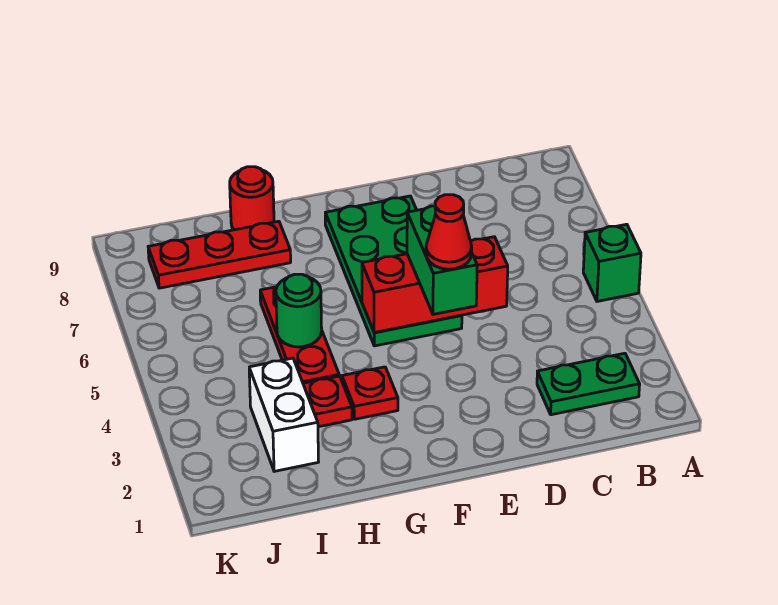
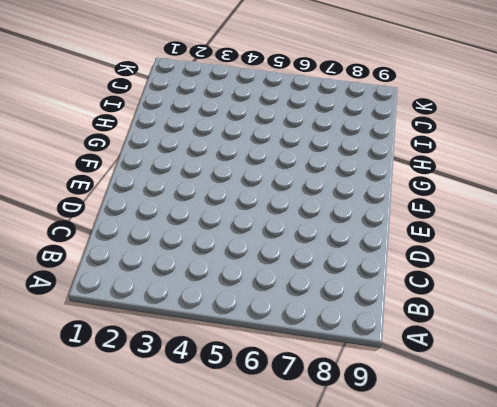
none -> green 1x1 brick [583,224,641,301]
none -> green 1x2 plate [537,353,640,415]
none -> green 2x4 plate [325,196,462,346]

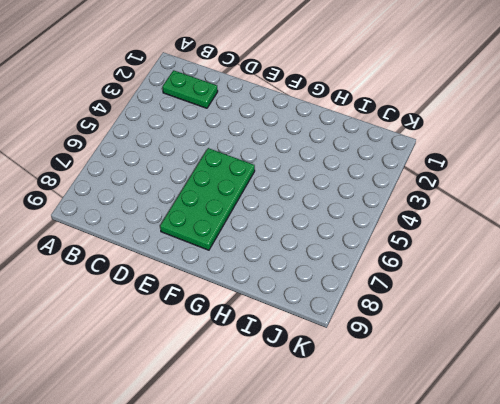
none -> green 1x1 brick [583,224,641,301]
none -> red 1x1 plate [342,367,398,419]
none -> red 1x1 plate [303,376,352,427]

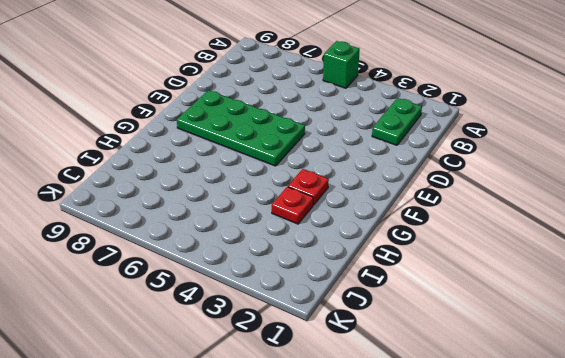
none -> red 1x3 plate [260,287,339,383]
none -> red 1x3 plate [148,221,291,288]
none -> red 1x1 round brick [230,167,274,230]

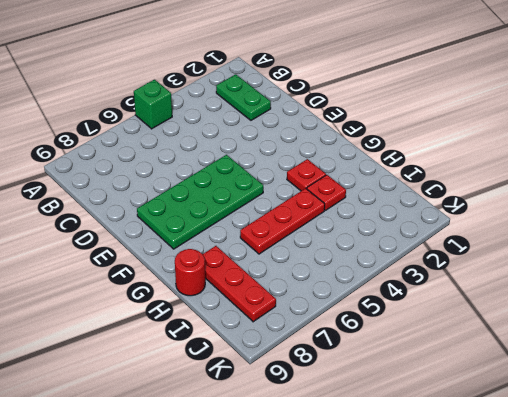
none -> white 1x2 brick [249,358,318,471]
none -> red 1x3 brick [362,237,508,333]
none -> green 1x1 round brick [276,274,322,347]

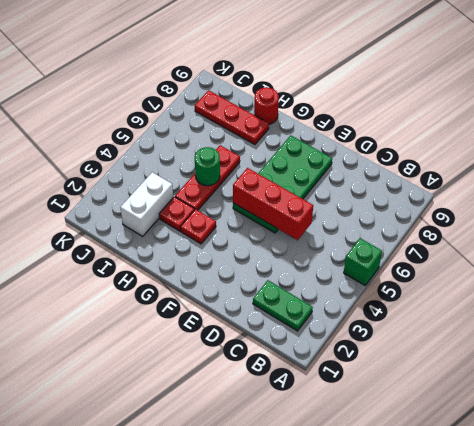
none -> green 1x2 brick [407,206,477,314]
none -> red 1x1 cone [426,195,472,269]

